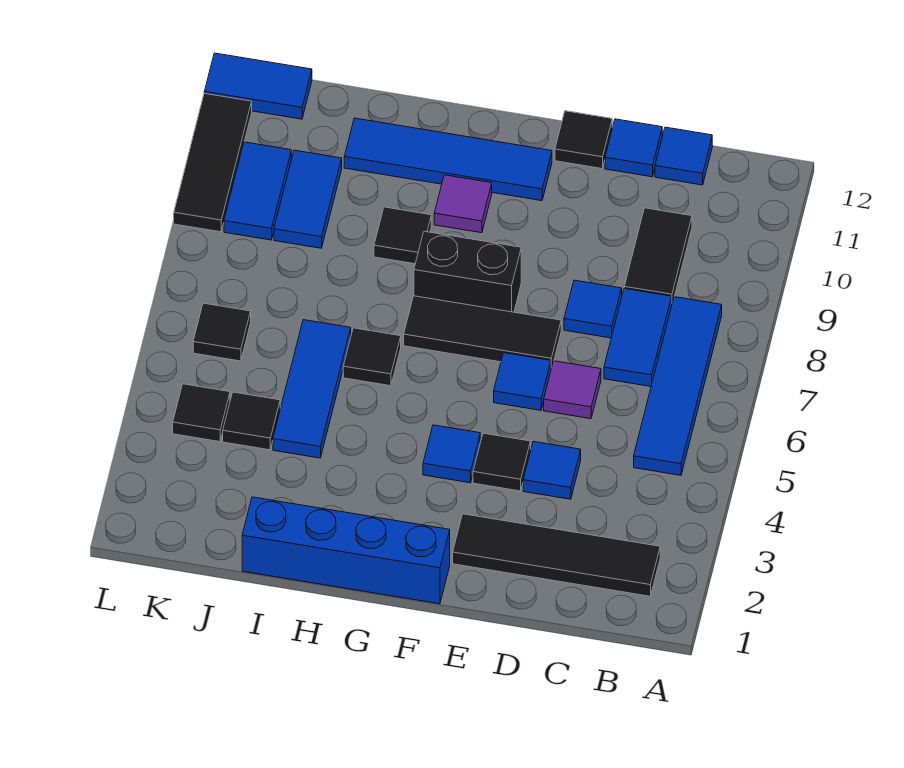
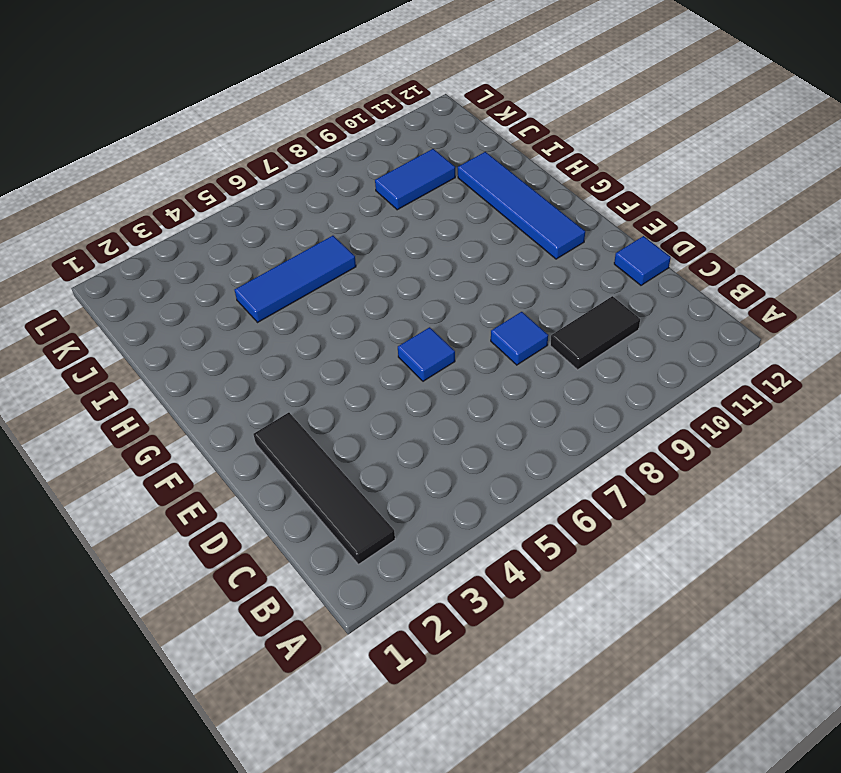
none -> blue 1x4 tile [634,297,722,475]
none -> blue 1x2 tile [604,289,672,387]
none -> blue 1x1 tile [655,127,712,185]

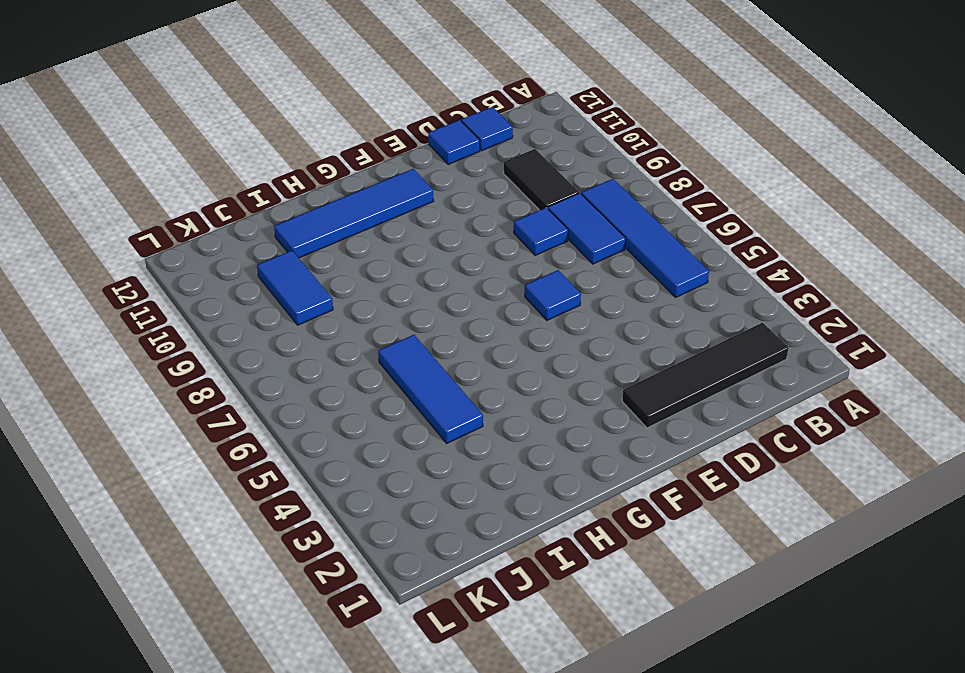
none -> blue 1x1 tile [523,442,581,499]
none -> purple 1x1 tile [544,361,601,419]
none -> black 1x1 tile [473,433,531,491]

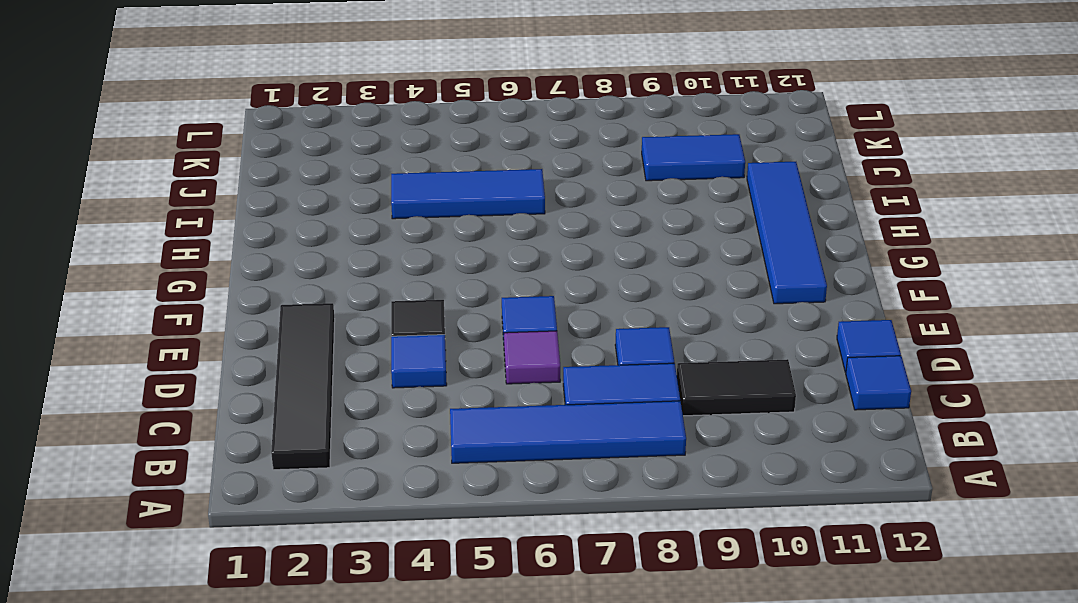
none -> black 1x3 tile [404,296,561,368]
none -> black 1x1 tile [555,111,612,169]
none -> blue 1x4 brick [242,497,450,604]

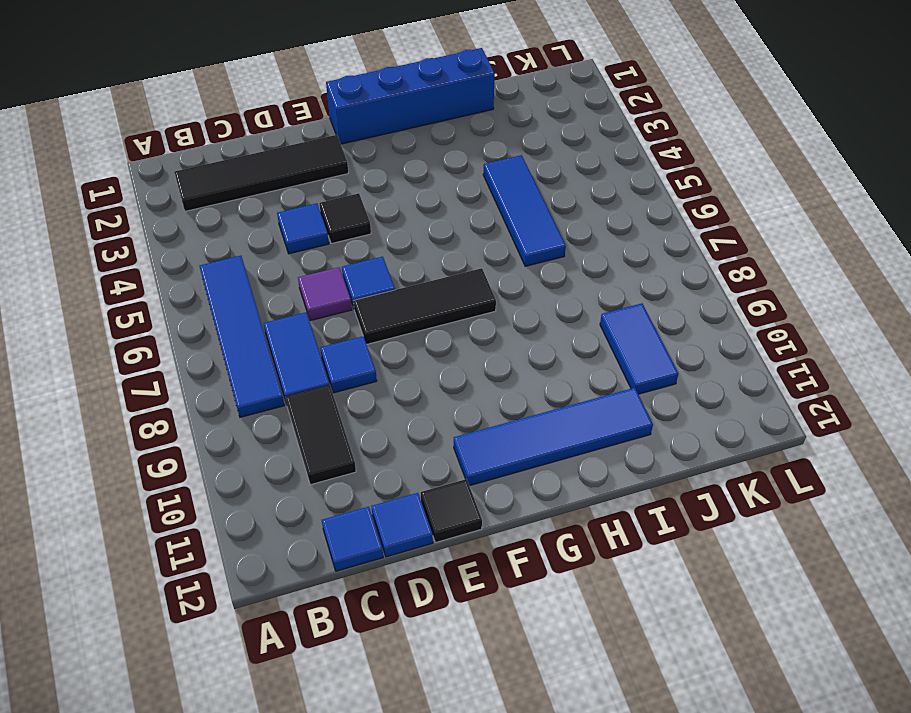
none -> blue 1x1 tile [423,425,480,483]
none -> black 1x2 brick [414,231,521,312]
none -> purple 1x1 tile [434,175,492,233]

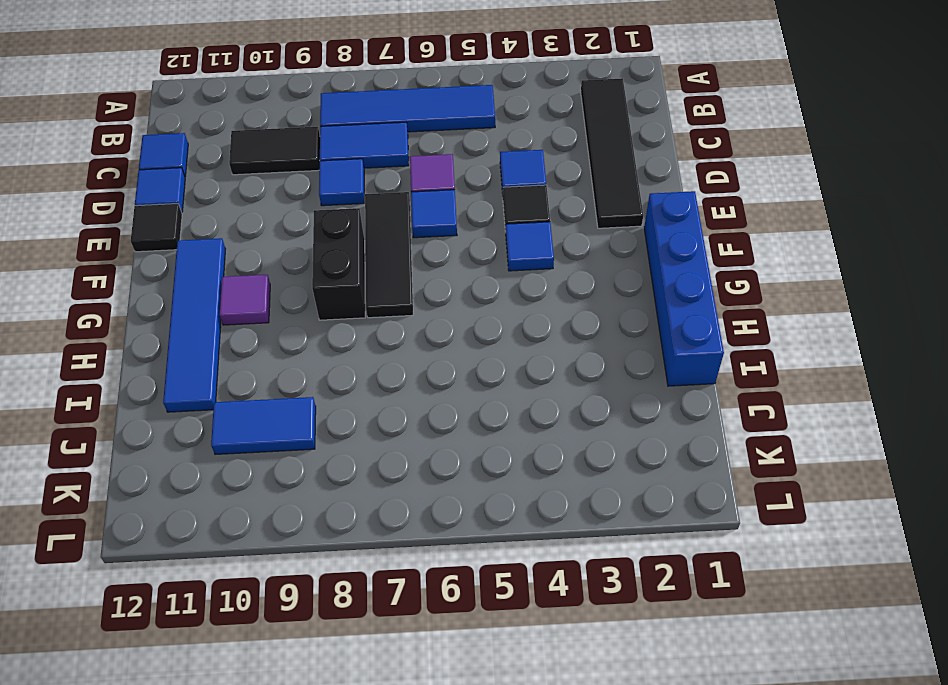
none -> black 1x1 tile [343,328,401,386]
none -> black 1x1 tile [374,207,431,264]
none -> blue 1x3 tile [273,320,351,458]

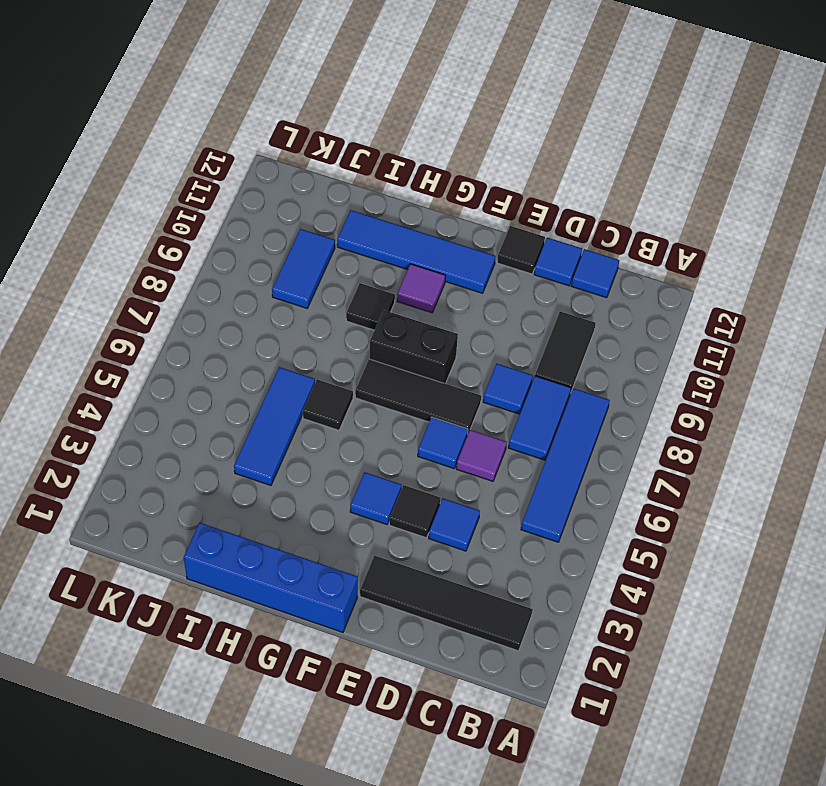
none -> black 1x1 tile [223,392,280,450]
none -> black 1x1 tile [173,384,230,442]
none -> black 1x1 tile [193,303,251,361]

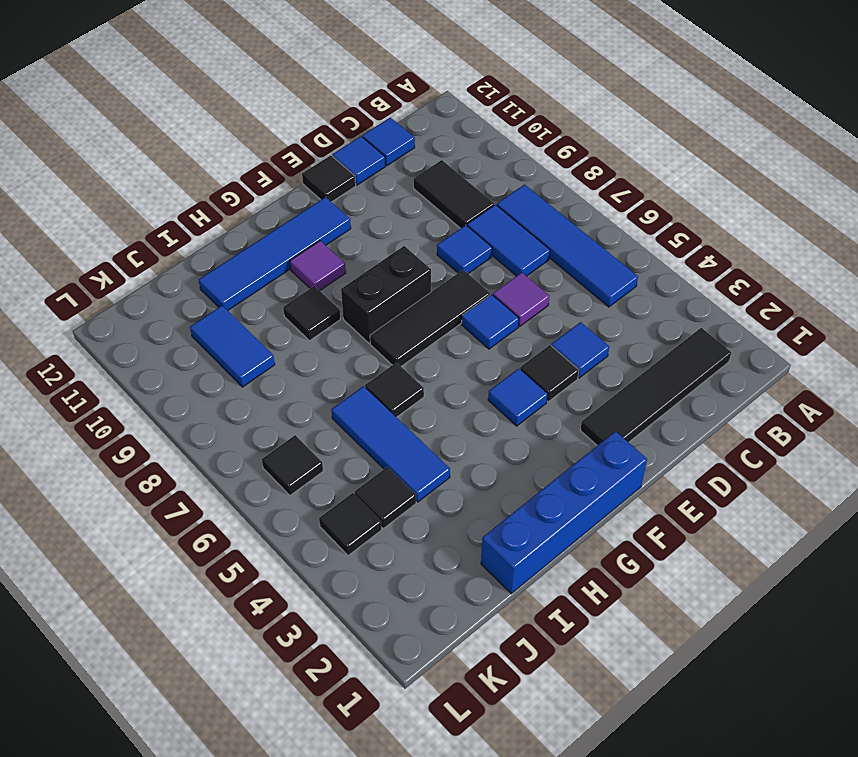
none -> blue 1x2 tile [224,142,291,240]
none -> blue 1x2 tile [204,53,312,119]
none -> black 1x3 tile [174,93,252,232]

